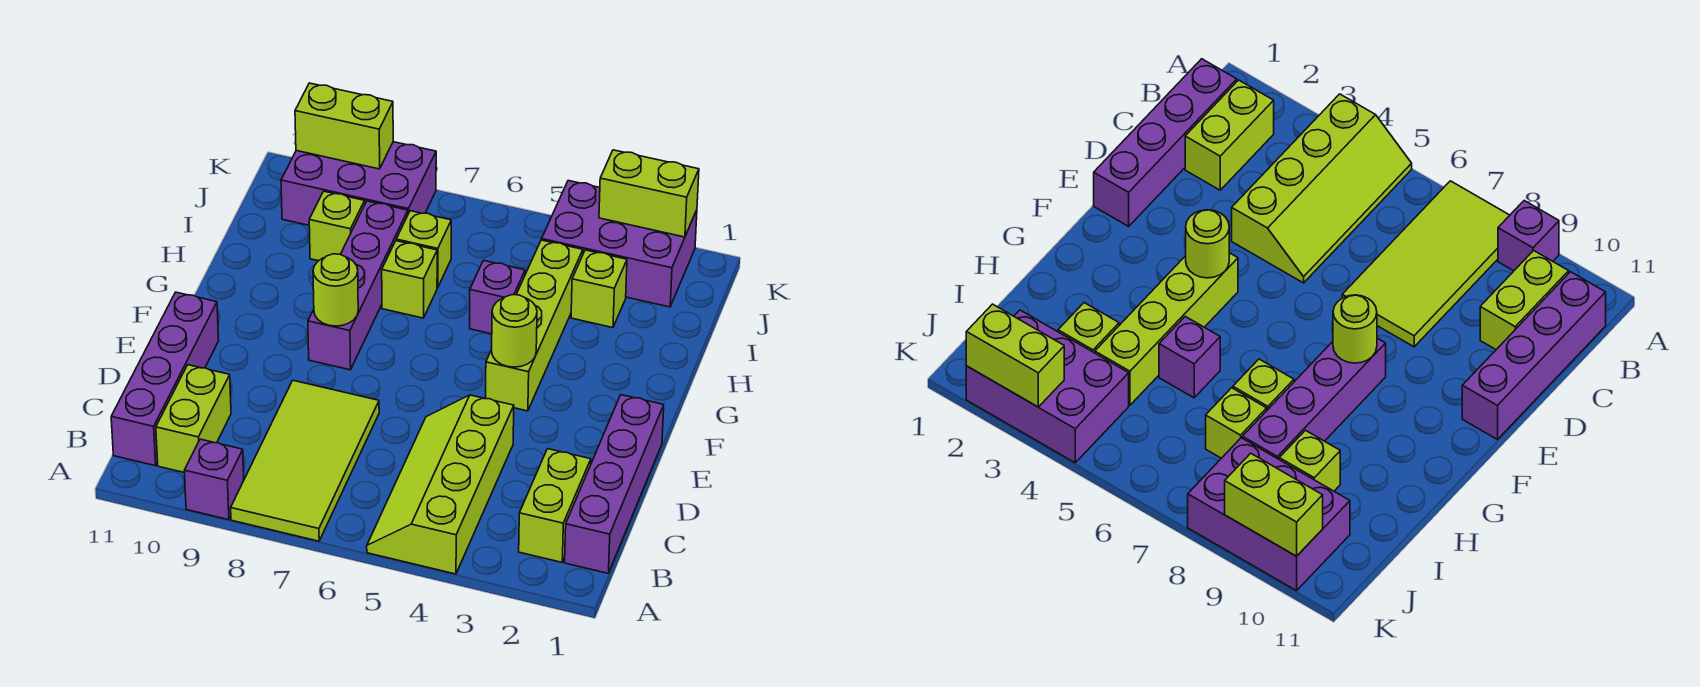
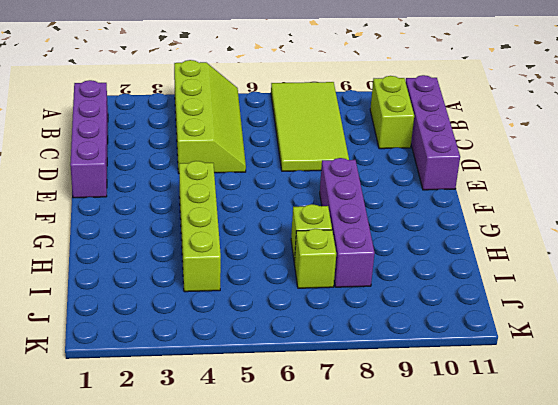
none -> purple 1x1 brick [184,439,244,520]
none -> lime 1x2 brick [519,449,591,562]
none -> purple 1x1 brick [470,261,525,334]

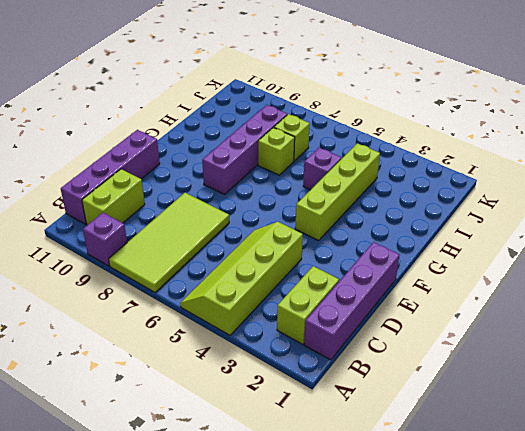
none -> lime 1x1 brick [571,250,627,328]
none -> lime 1x1 brick [309,191,365,261]
none -> purple 2x3 brick [542,181,697,307]

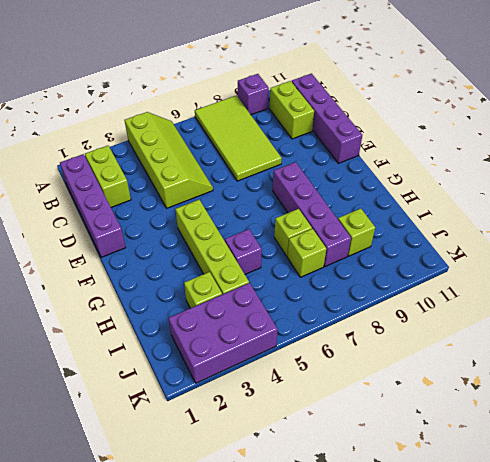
none -> purple 2x3 brick [281,142,436,225]
none -> lime 1x1 round brick [492,295,537,367]
none -> lime 1x1 round brick [313,254,358,326]

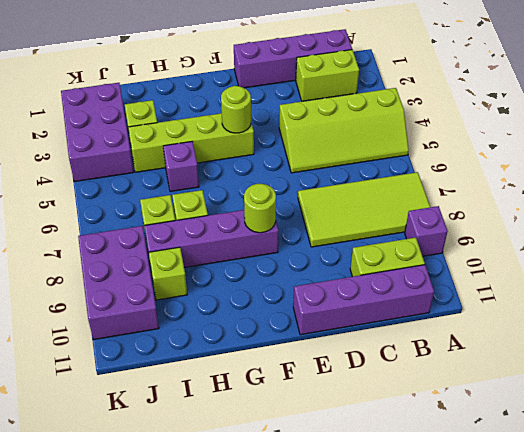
none -> lime 1x2 brick [599,150,699,237]
none -> lime 1x2 brick [295,83,393,169]

